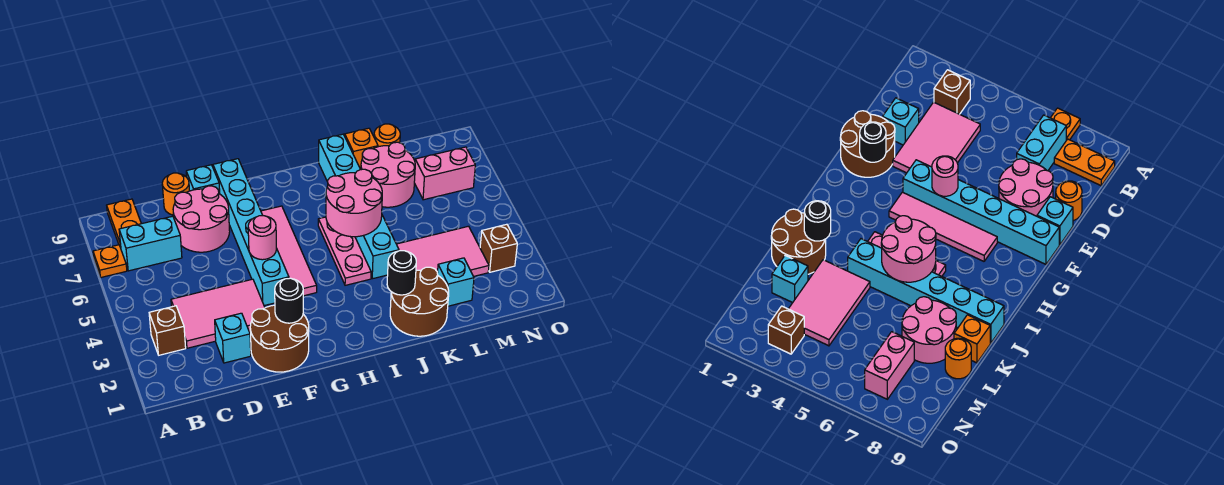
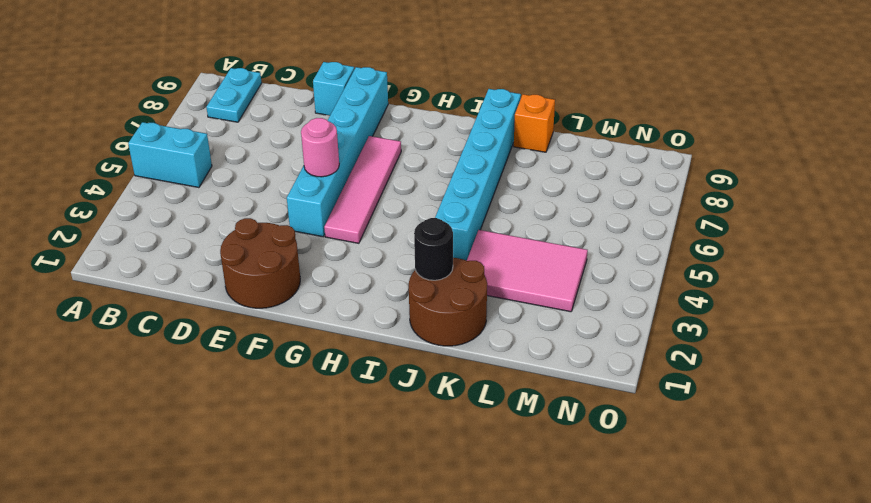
cyan 1x2 brick [128,122,212,188] -> cyan 1x2 brick moved to [119,216,182,271]
cyan 1x2 plate [206,68,262,122] -> orange 1x2 plate [107,199,141,248]
none -> orange 1x1 plate [93,245,127,277]
none -> brown 1x1 brick [149,306,186,355]
none -> pink 2x3 tile [171,279,265,348]

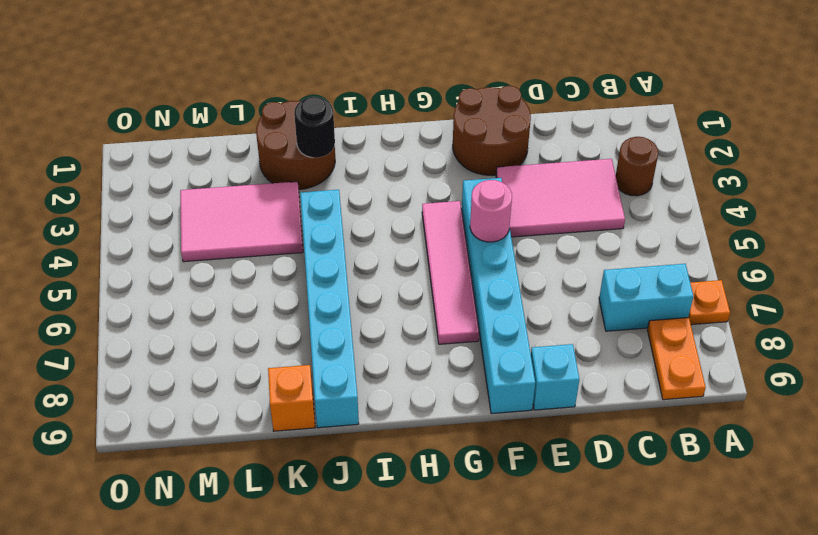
brown 1x1 round brick [616,137,658,196] -> brown 1x1 brick [149,306,186,355]
none -> cyan 1x1 brick [215,313,251,363]
none -> pink 2x2 round brick [173,186,230,252]
none -> orange 1x1 round brick [162,173,189,215]

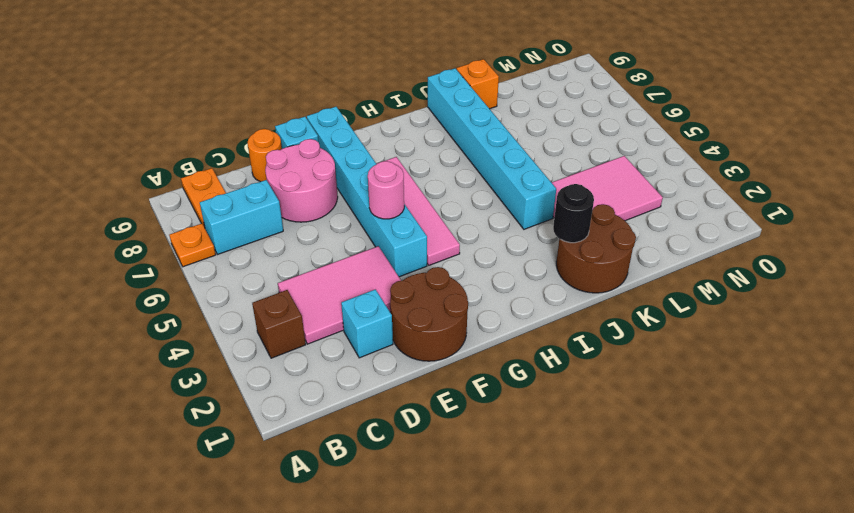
none -> pink 1x3 plate [318,217,371,285]
none -> pink 2x2 round brick [361,142,415,207]
none -> cyan 1x1 brick [437,258,474,306]

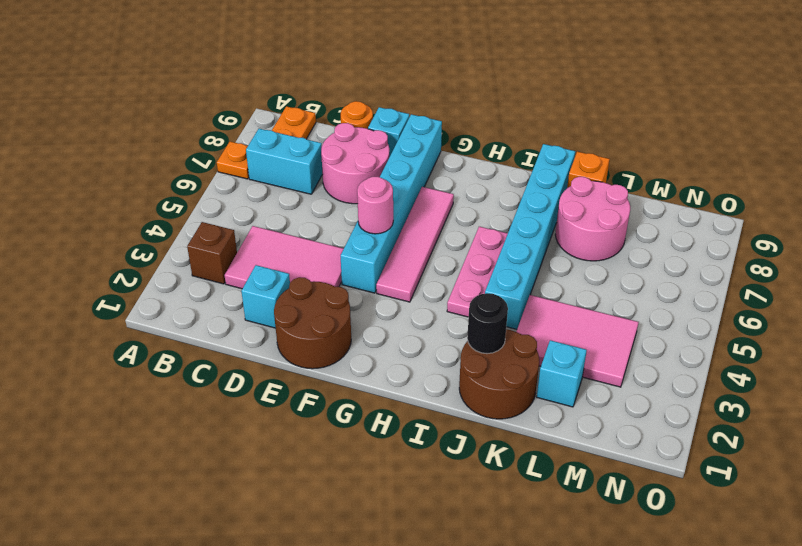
none -> orange 1x1 round brick [374,124,400,147]
none -> pink 1x2 brick [414,147,475,200]
none -> brown 1x1 brick [480,224,517,272]

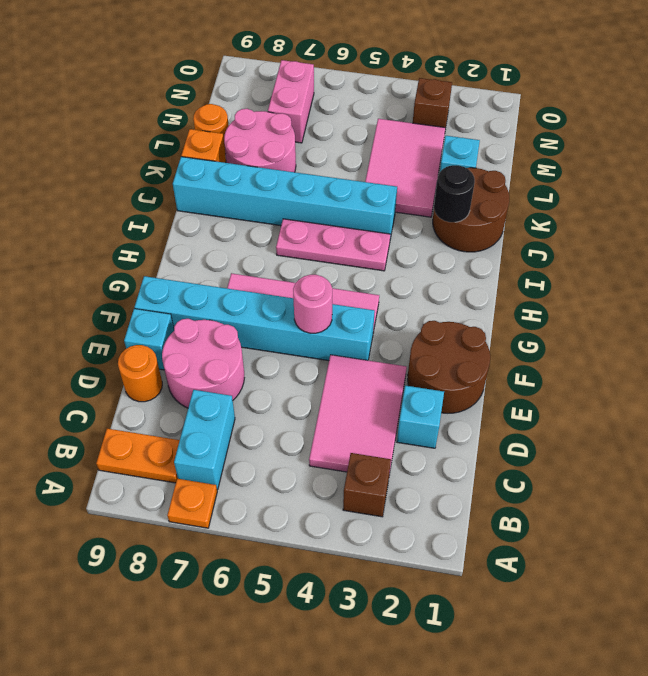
none -> black 1x1 round brick [275,278,303,323]
none -> pink 2x2 round brick [326,169,382,237]

